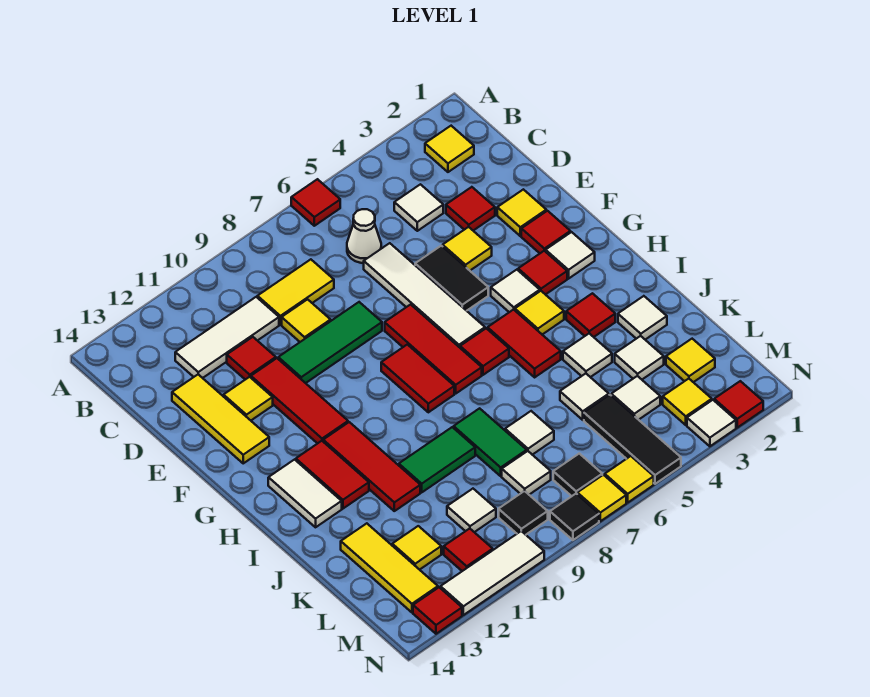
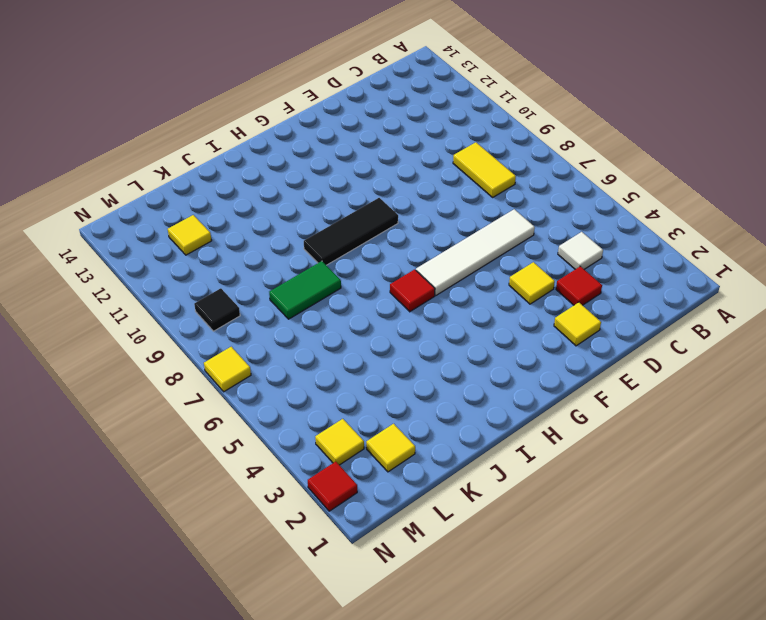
black 1x3 tile [304,198,398,265] -> black 1x3 tile moved to [584,395,681,484]
none -> red 1x1 tile [291,179,340,226]
none -> yellow 1x1 tile [425,126,474,172]
none -> white 1x1 cone [347,209,381,263]
none -> white 1x3 tile [175,297,279,378]

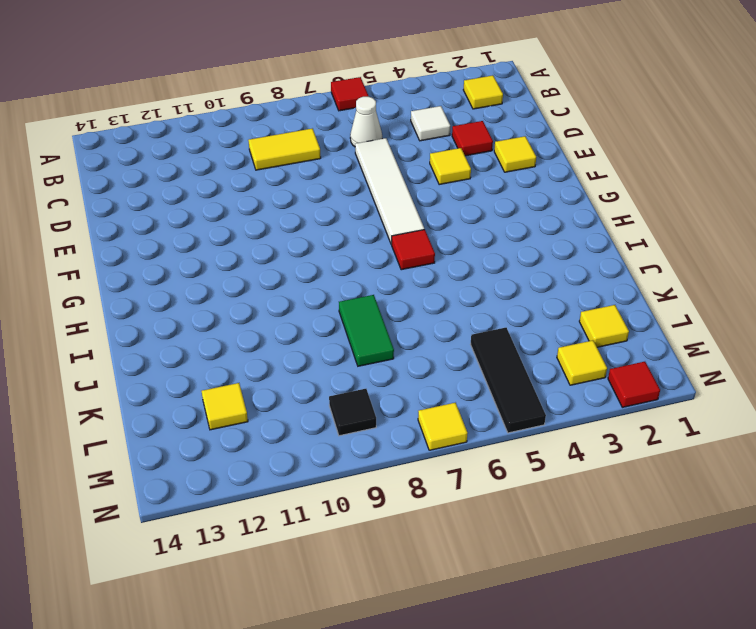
none -> white 1x3 tile [175,297,279,378]
none -> yellow 1x1 tile [282,299,331,342]
none -> red 1x1 tile [227,337,276,380]
none -> yellow 1x3 tile [172,375,269,463]

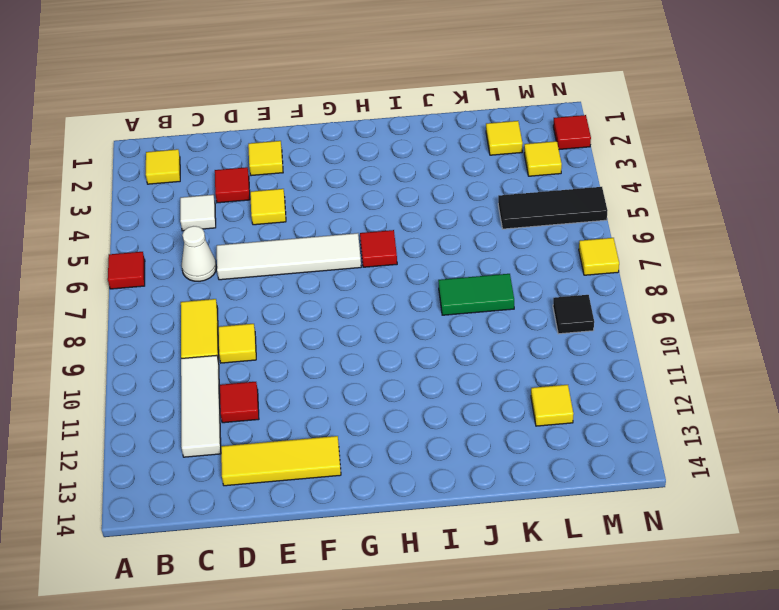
none -> black 1x2 tile [415,246,488,311]
none -> green 1x3 tile [278,302,382,383]
none -> red 1x3 tile [251,358,348,444]
none -> yellow 1x1 tile [224,377,273,420]

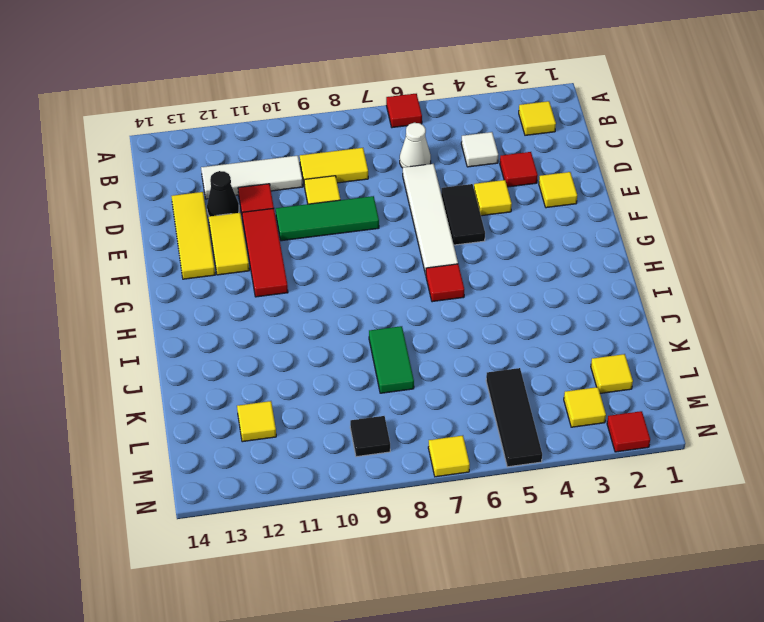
black 1x1 cone [207,171,239,216] -> none
yellow 1x2 tile [209,213,249,275] -> yellow 1x1 tile [224,377,273,420]
none -> red 1x1 tile [521,211,570,253]
none -> red 1x3 tile [385,304,482,393]
none -> white 1x1 tile [546,232,595,279]
none -> red 1x1 tile [518,251,567,295]

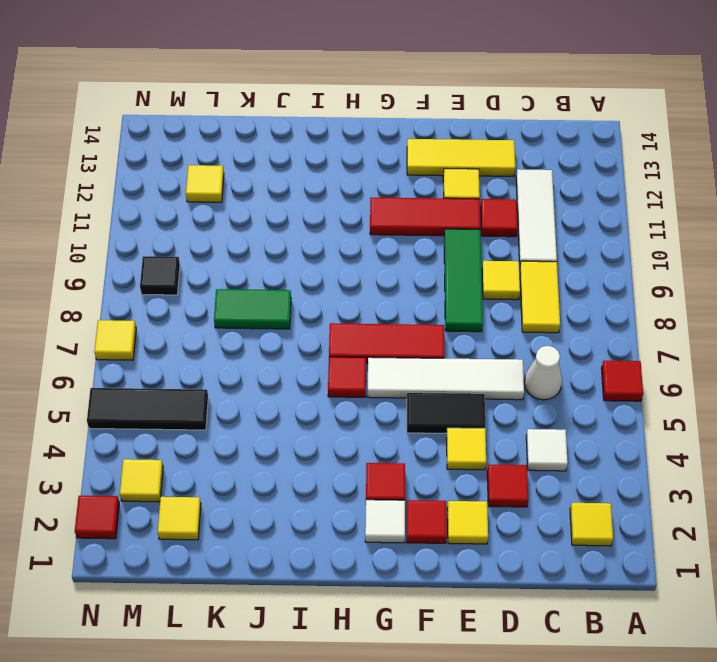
none -> white 1x1 tile [491,270,540,312]
none -> red 1x2 tile [381,344,454,412]
none -> yellow 1x1 tile [515,291,564,334]
none -> red 1x2 tile [488,309,561,377]

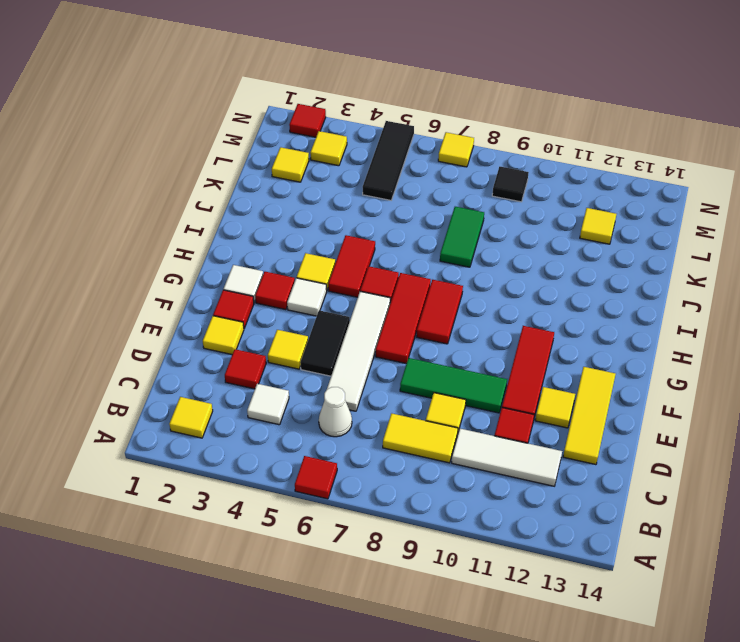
none -> red 1x3 tile [323,422,420,511]
none -> red 1x2 tile [296,441,369,509]
none -> white 1x2 tile [268,460,342,527]
none -> red 1x1 tile [566,293,615,337]

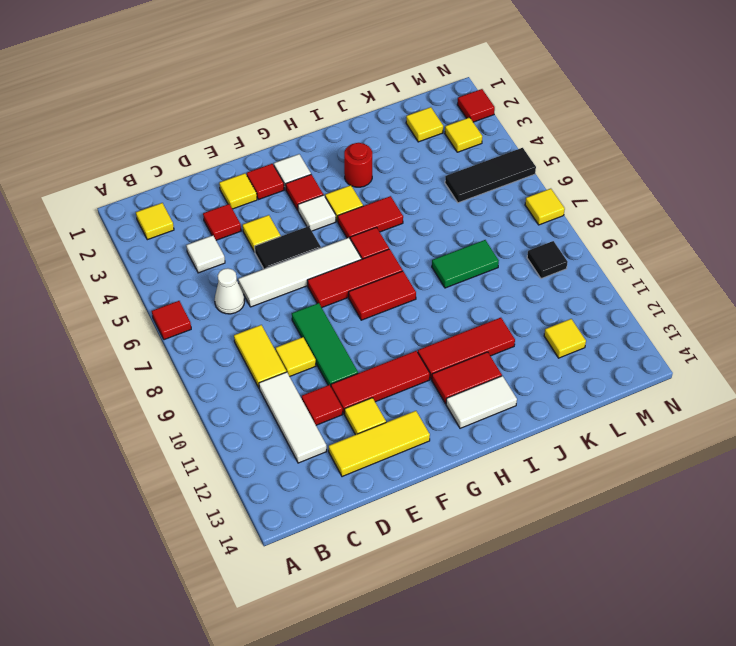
red 1x1 round brick [344,143,372,187] -> red 1x1 tile [566,293,615,337]
none -> white 1x1 tile [618,296,667,340]
none -> white 1x1 tile [563,334,612,377]
none -> green 1x2 tile [399,427,475,492]
none -> white 1x1 tile [615,336,664,379]

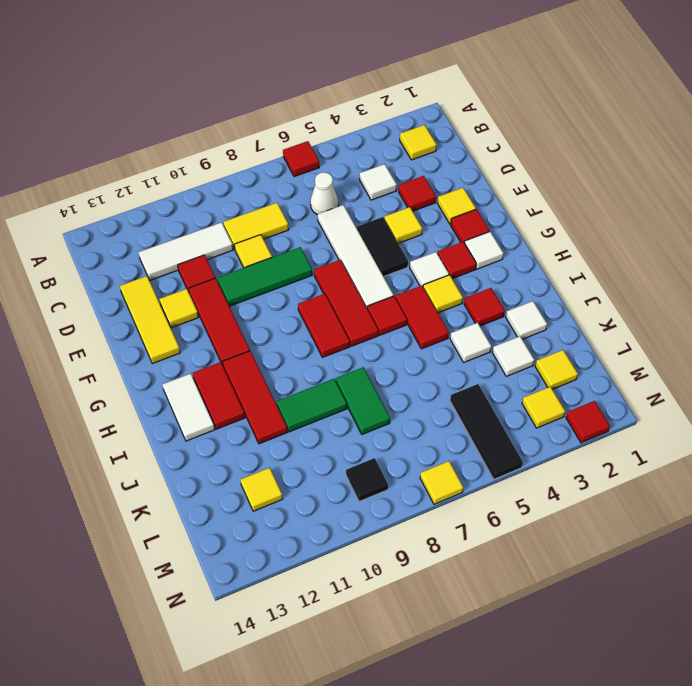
none -> white 1x1 tile [560,374,609,420]
none -> white 1x1 tile [505,411,554,455]
none -> yellow 1x3 tile [341,523,438,612]
none -> white 1x1 tile [611,376,660,420]

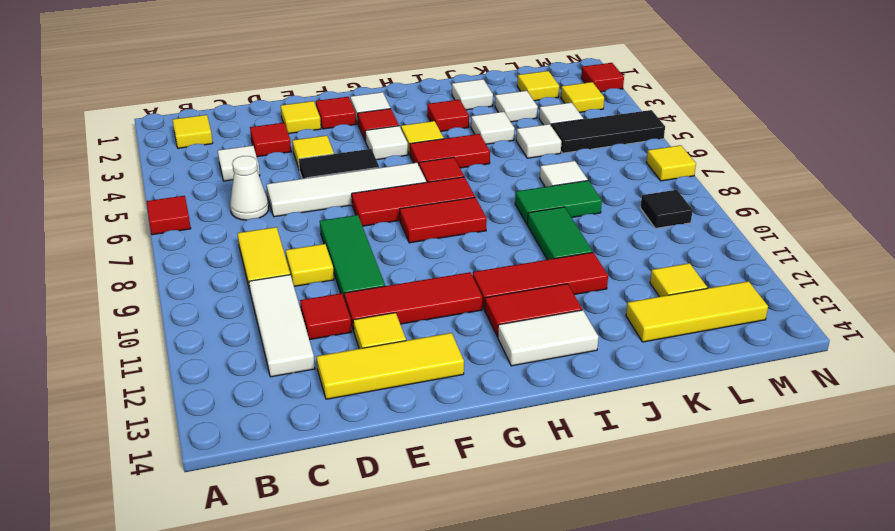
none -> white 1x1 tile [502,451,551,495]
none -> white 1x1 tile [447,489,496,532]
none -> black 1x1 tile [553,453,602,496]
none -> red 1x1 tile [444,529,493,571]

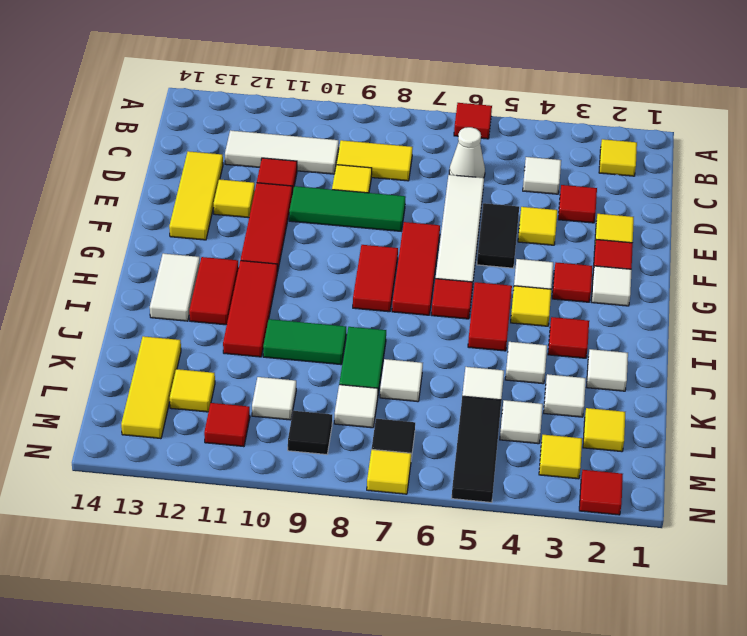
none -> white 1x1 tile [687,400,736,446]
none -> yellow 1x1 tile [605,456,654,502]
none -> black 1x1 tile [550,494,599,540]
none -> white 1x3 tile [440,531,544,615]

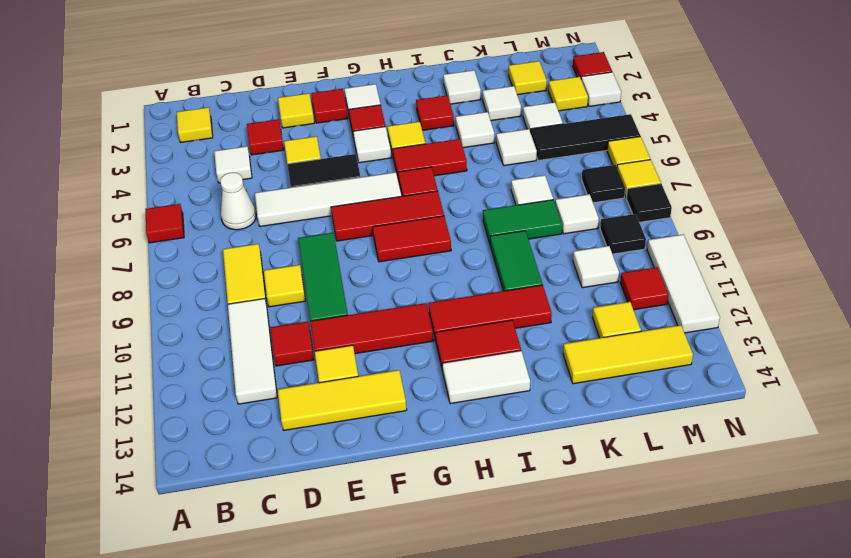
none -> red 1x1 tile [413,587,462,634]

